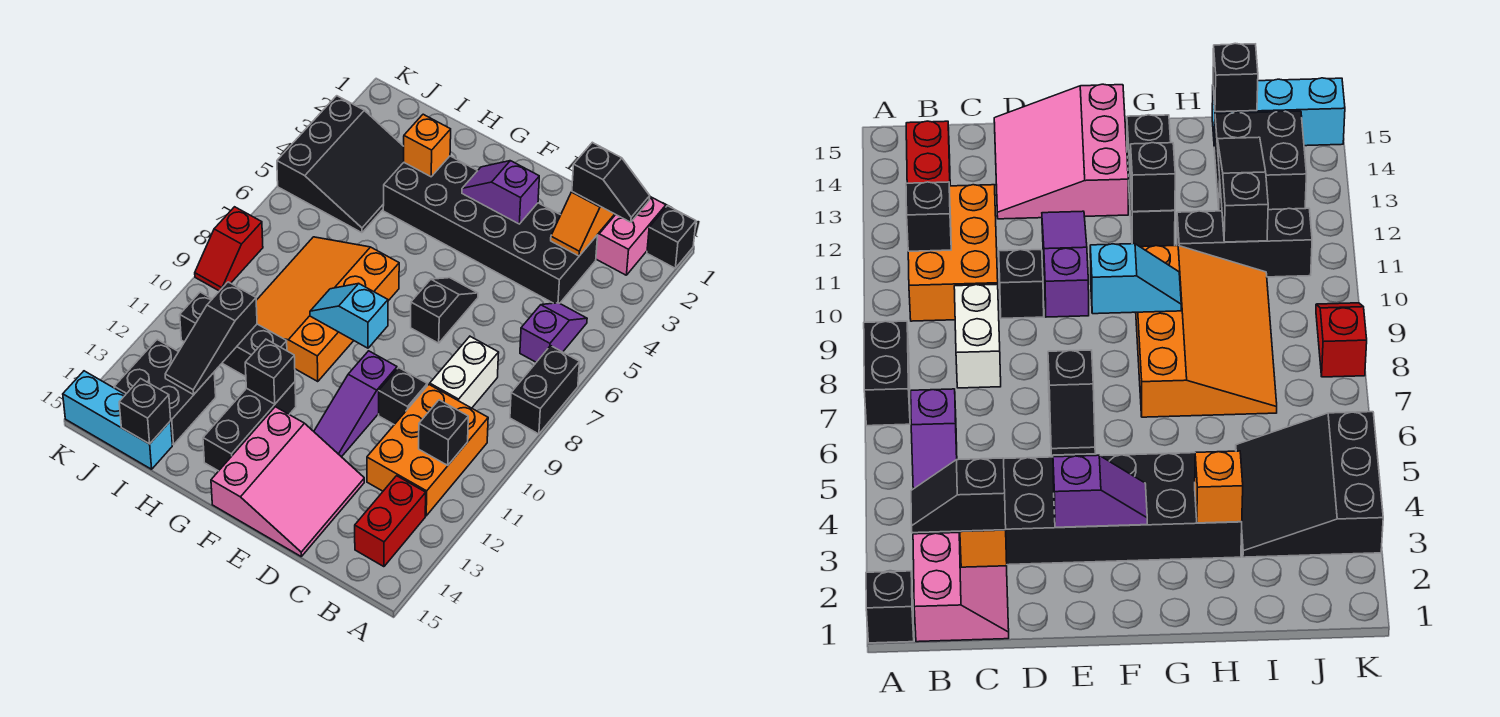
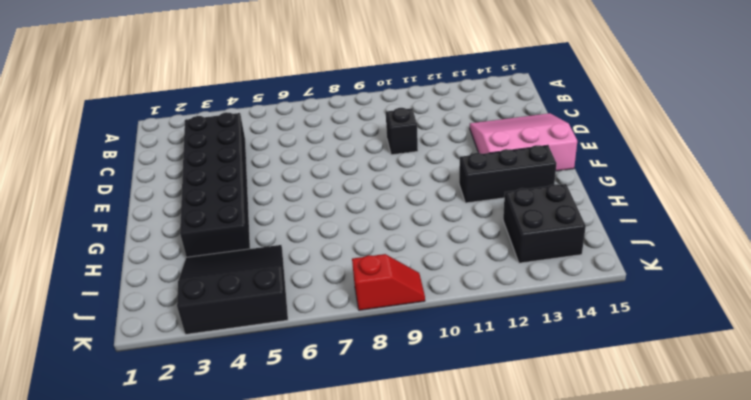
none -> black 1x1 brick [647,206,696,268]
none -> black 1x2 brick [510,346,580,434]
none -> pink 2x2 slope [596,197,666,275]

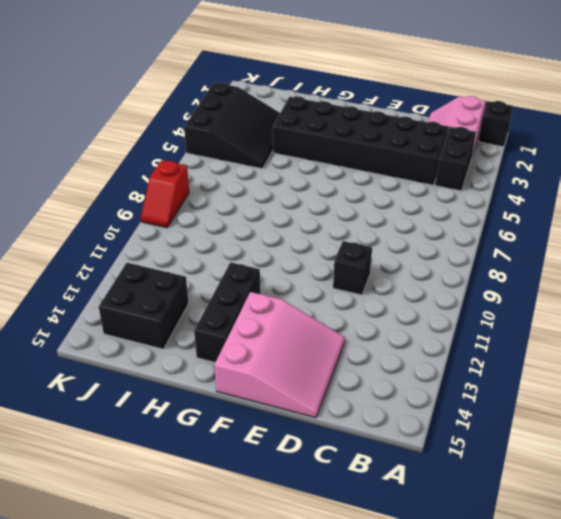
black 1x2 brick [435,127,476,191] -> black 1x2 brick moved to [510,346,580,434]
none -> purple 1x2 slope [520,303,587,362]
none -> orange 2x3 brick [367,385,488,516]
none -> red 1x2 brick [355,476,426,567]

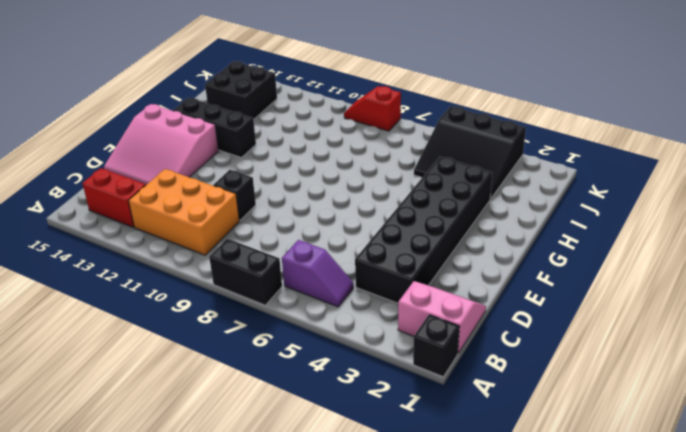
none -> white 1x2 brick [430,336,499,408]
none -> black 1x2 slope [411,278,478,343]
none -> purple 1x3 slope [314,351,397,457]

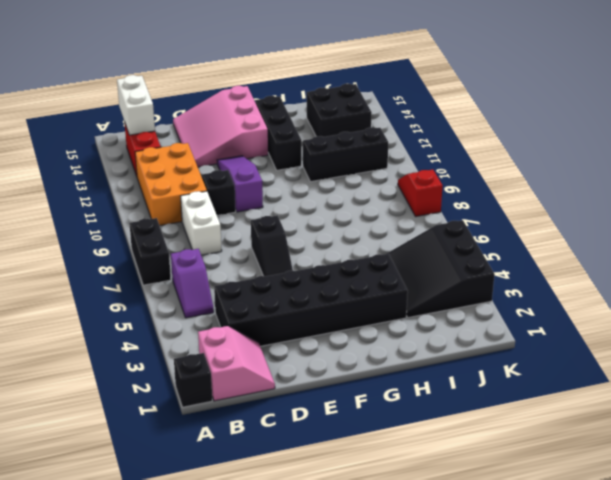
white 1x2 brick [117,75,155,135] -> none
none -> orange 3x4 slope [256,237,399,382]
none -> cyan 1x3 brick [63,371,172,469]
none -> black 1x1 brick [419,400,468,465]

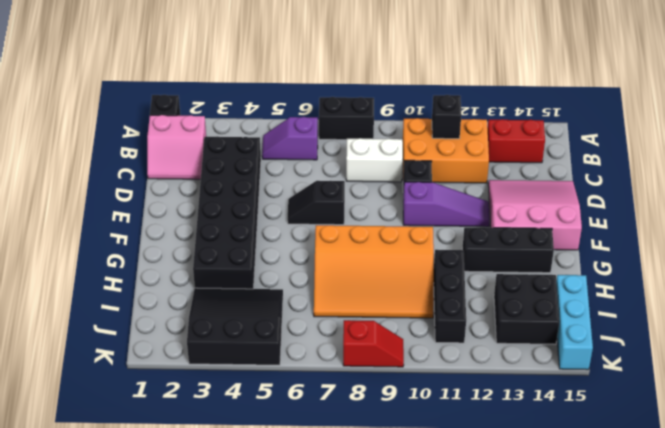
none -> orange 1x2 slope [551,192,614,256]
none -> purple 1x2 slope [462,161,539,224]
none -> cyan 1x2 slope [310,284,388,348]

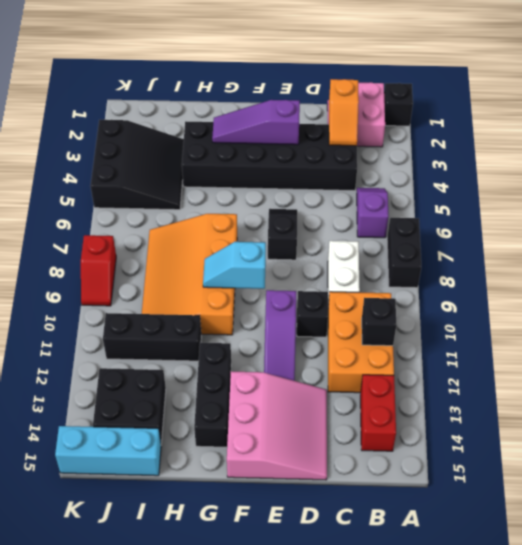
purple 1x3 slope [212,100,300,145] -> purple 1x2 slope [462,161,539,224]
none -> black 1x1 brick [245,339,295,404]
none -> orange 1x1 brick [404,114,451,177]
none -> black 1x3 slope [165,282,257,395]

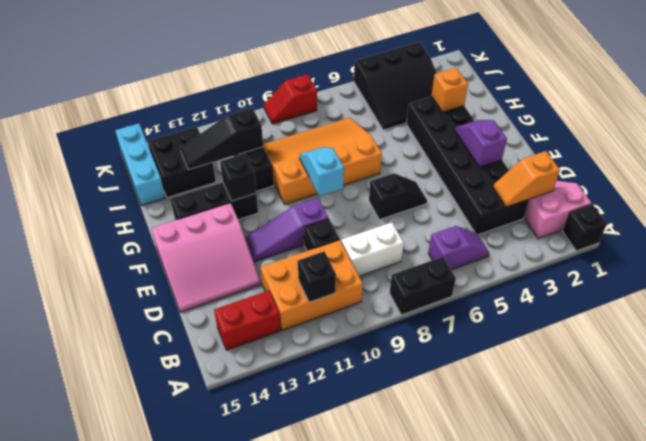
none -> black 1x1 brick [119,379,171,444]
none -> black 1x2 slope [572,142,650,222]

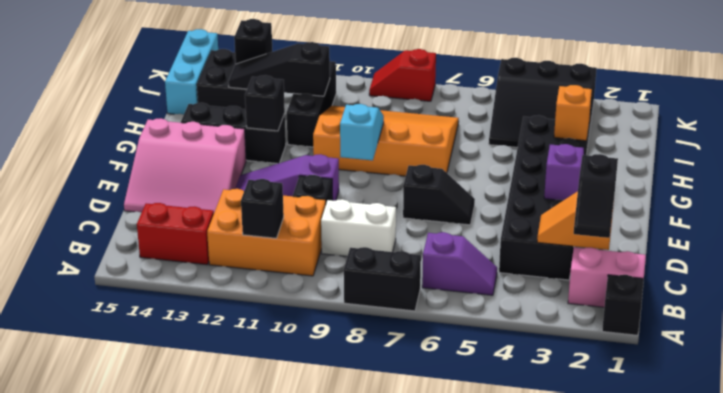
black 1x1 brick [234,19,272,64] -> black 1x1 brick moved to [119,379,171,444]

